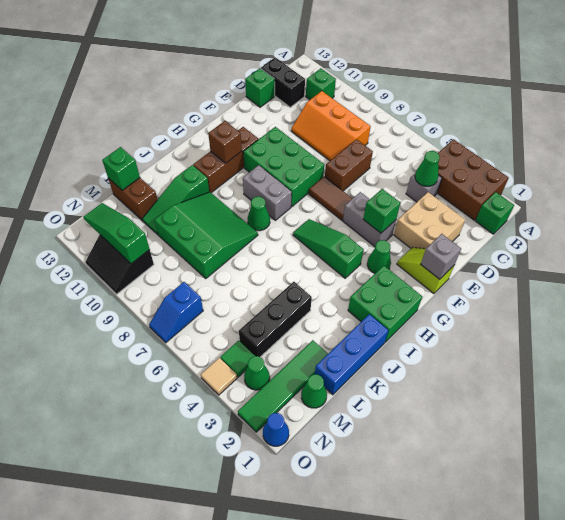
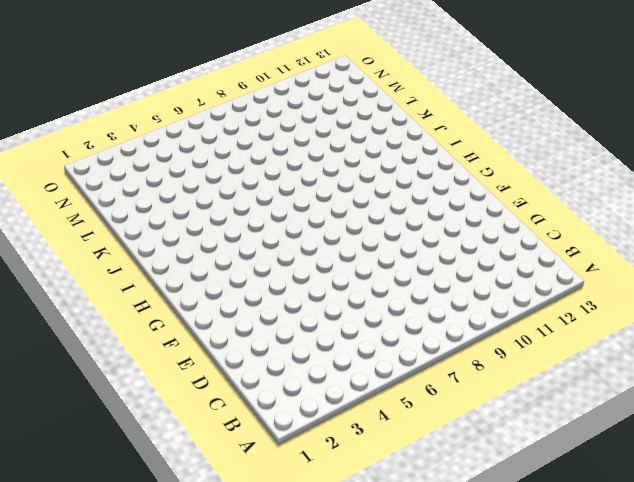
none -> brown 2x3 brick [437,139,509,220]
none -> green 1x1 brick [475,192,514,234]
none -> green 1x1 brick [306,68,336,100]
none -> grey 1x1 brick [406,173,442,202]

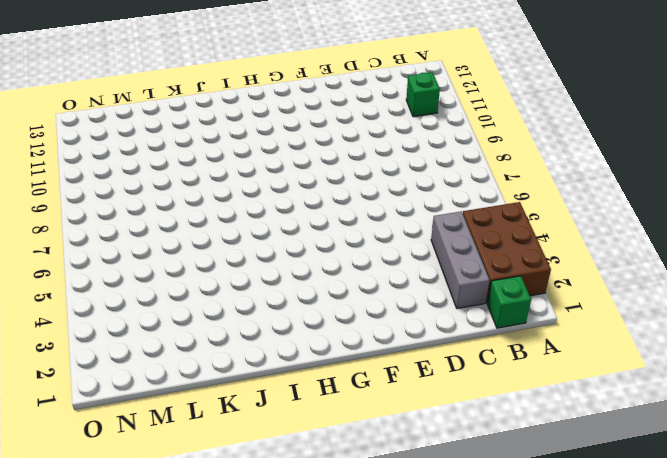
grey 1x3 brick [431,211,489,308] -> grey 1x1 brick [406,173,442,202]
none -> orange 2x3 slope [291,91,371,161]
none -> black 1x2 brick [261,57,305,107]
none -> tan 2x2 brick [394,192,465,249]
none -> brown 1x2 brick [325,139,373,191]

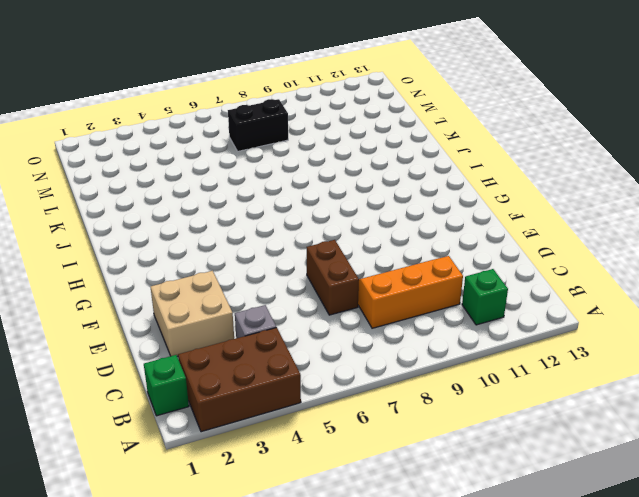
black 1x2 brick [228,99,288,151] -> black 1x2 brick moved to [261,57,305,107]
none -> green 1x1 brick [245,68,275,107]
none -> lime 1x2 slope [397,248,454,294]
none -> grey 1x2 brick [343,192,396,247]
none -> brown 1x2 tile [309,177,353,220]

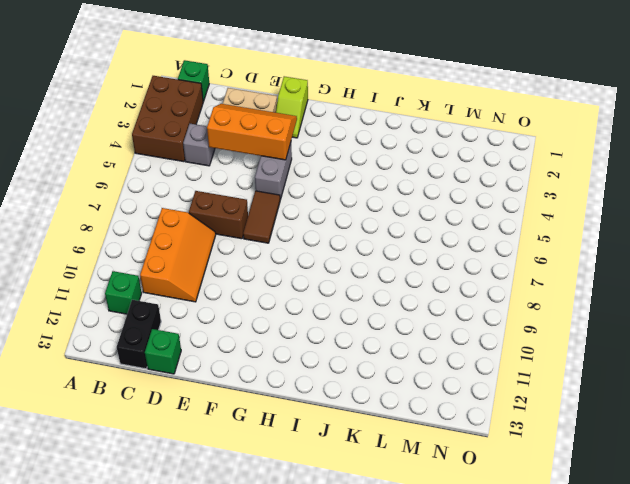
orange 2x3 slope [207,104,297,160] -> green 1x1 brick [363,189,400,233]
none -> green 2x3 brick [243,127,324,207]
none -> green 1x1 cone [367,240,391,273]
none -> brown 1x3 brick [193,127,258,193]
none -> green 2x2 brick [348,266,422,342]

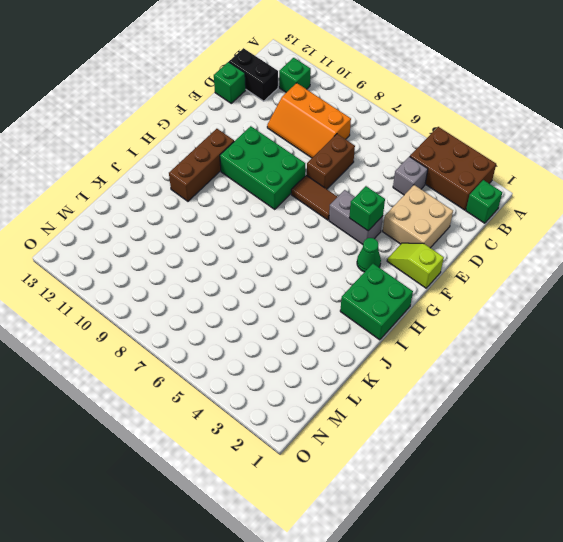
none -> green 1x3 slope [293,219,364,278]
none -> grey 1x2 brick [243,165,292,220]
none -> green 1x1 cone [248,197,270,231]
none -> blue 1x3 brick [315,314,388,395]

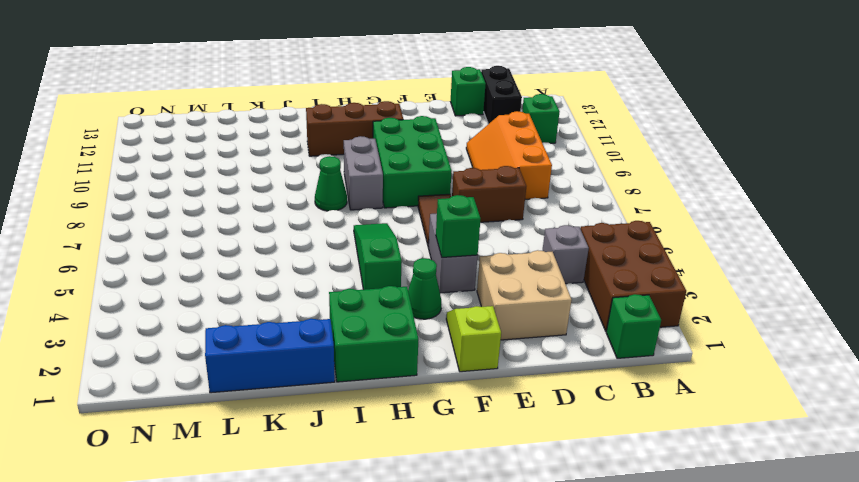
none -> green 3x3 slope [155,192,258,278]
none -> green 1x3 slope [142,165,209,234]
none -> black 1x3 brick [239,282,312,357]
none -> green 1x4 tile [238,340,328,432]

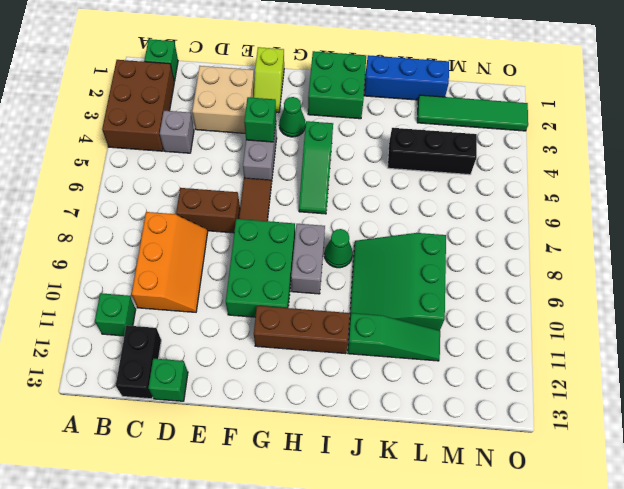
none -> brown 1x2 brick [108,178,157,221]
none -> green 1x1 cone [301,375,327,408]
none -> green 1x1 cone [244,356,270,390]
none -> green 1x1 tile [220,340,255,377]

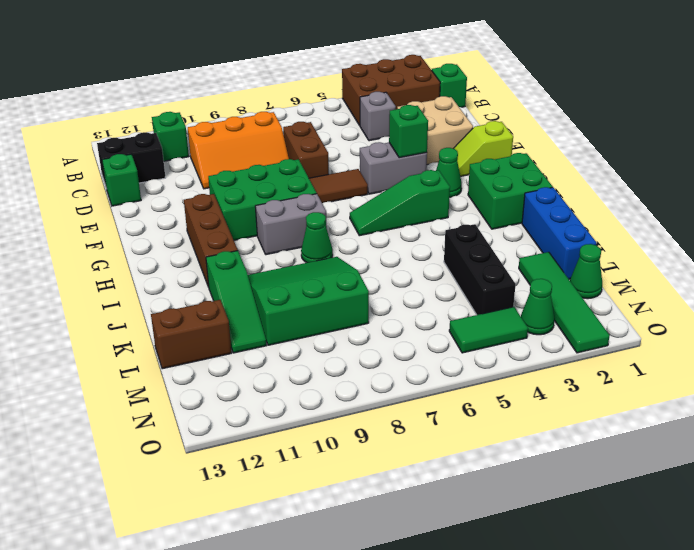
green 1x2 tile [449,307,528,353] -> green 1x1 tile [220,340,255,377]
none -> blue 1x2 slope [149,282,203,343]
none -> black 2x2 slope [86,235,154,294]
none -> blue 1x1 cone [263,413,289,446]
none -> tan 1x1 tile [201,358,237,395]

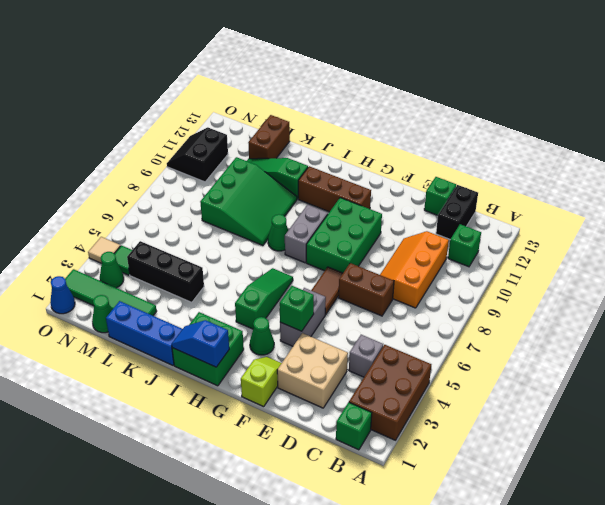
blue 1x2 slope [172,320,229,367] -> blue 1x2 slope moved to [149,282,203,343]
none -> green 1x1 cone [415,151,440,186]
none -> grey 1x1 brick [421,234,461,279]
none -> brown 1x1 brick [208,121,242,163]
none -> green 1x1 brick [102,147,140,190]

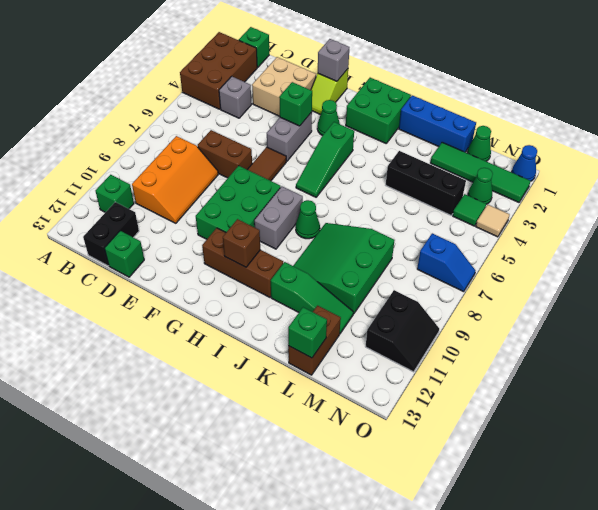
none -> green 1x1 cone [415,151,440,186]
none -> green 1x3 slope [84,203,150,264]

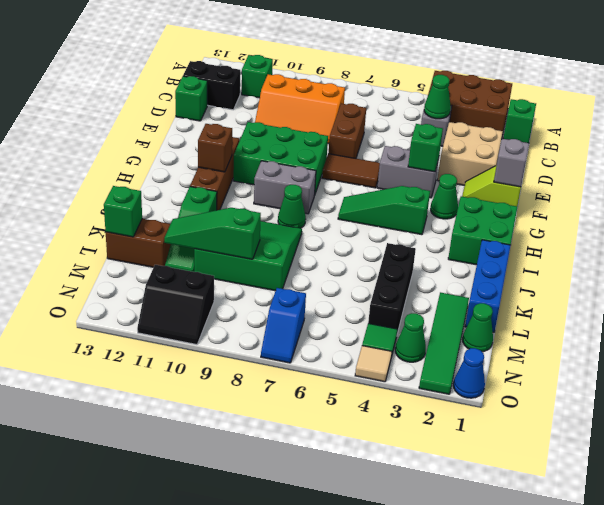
green 1x3 slope [164,208,261,259] -> green 1x3 slope moved to [84,203,150,264]

